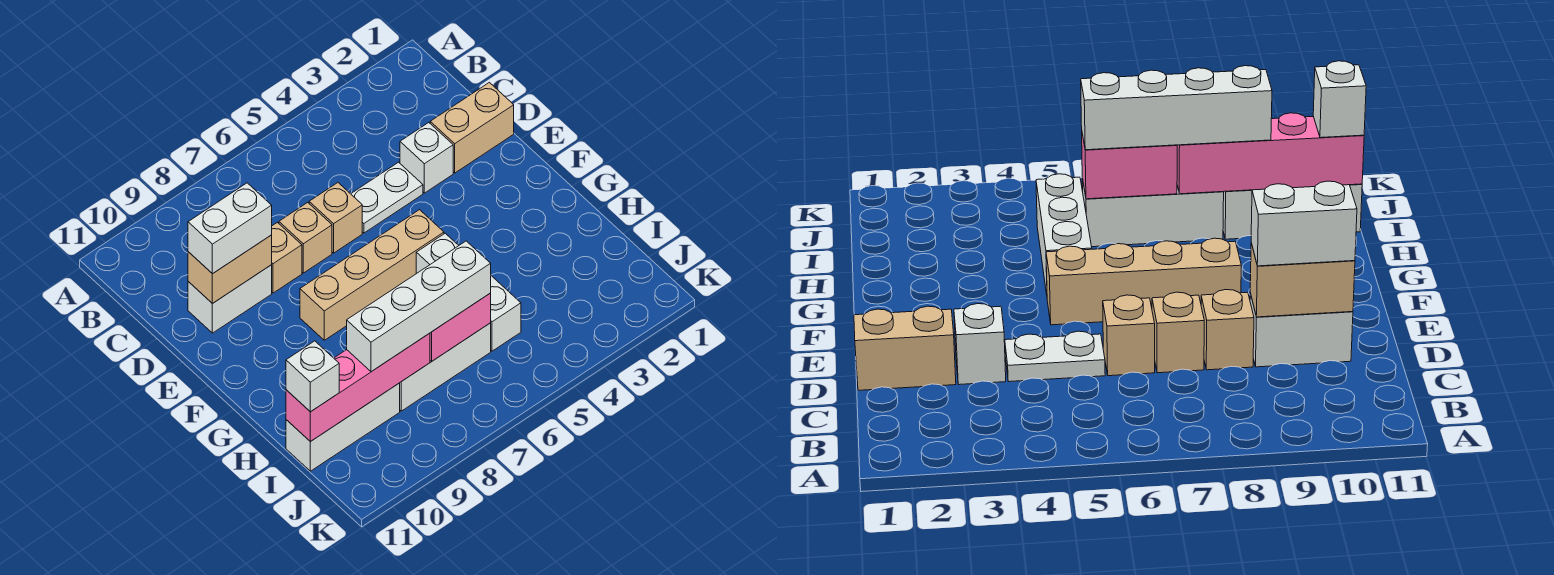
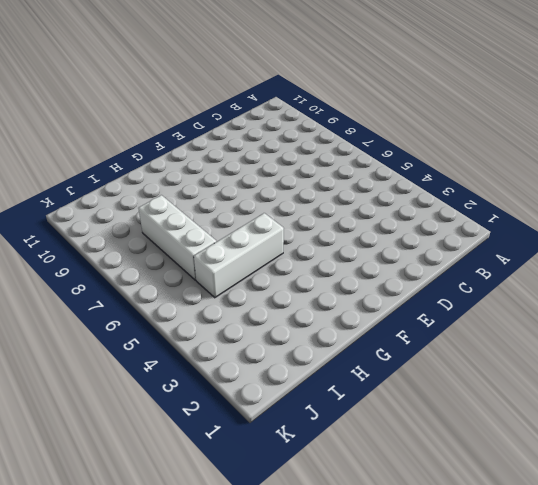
none -> tan 1x2 brick [430,82,514,173]
none -> white 1x1 brick [400,123,453,193]
none -> white 1x2 plate [351,162,423,233]

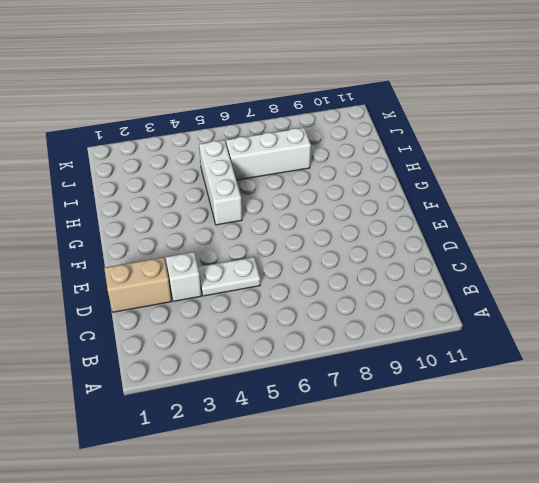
none -> tan 1x1 brick [309,183,362,253]
none -> tan 1x1 brick [279,202,332,273]
none -> tan 1x1 brick [272,223,302,293]

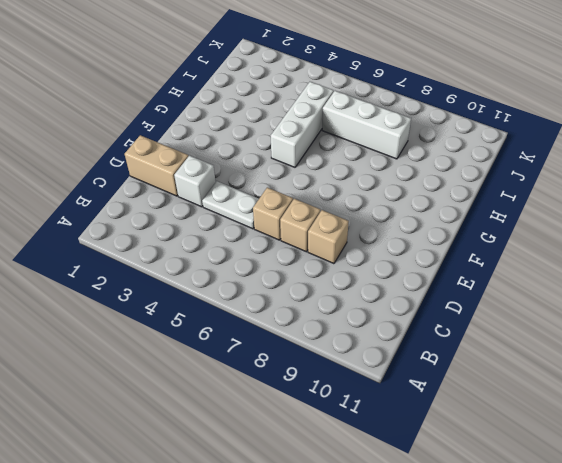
none -> white 1x2 brick [188,265,272,333]
none -> tan 1x4 brick [300,210,444,340]
none -> white 1x3 brick [286,383,400,471]

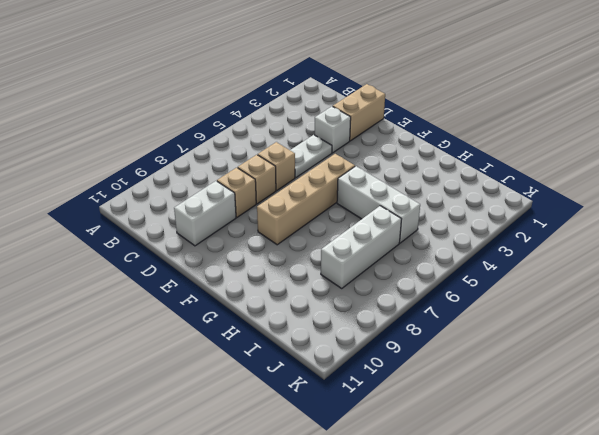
none -> white 1x3 brick [286,383,400,471]
none -> tan 1x2 brick [188,235,272,304]
none -> pink 1x2 brick [430,293,491,361]

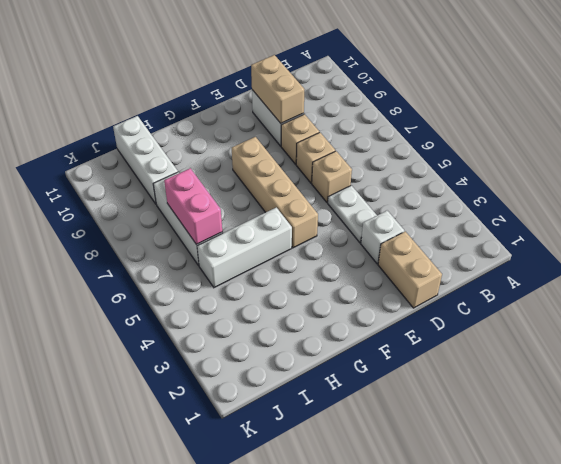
none -> pink 1x4 brick [286,333,430,442]
none -> white 1x2 brick [188,183,272,274]
none -> white 1x4 brick [347,241,491,372]

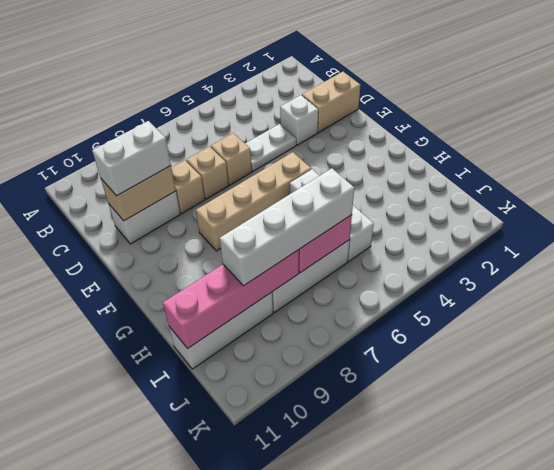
none -> white 1x1 brick [286,341,339,412]

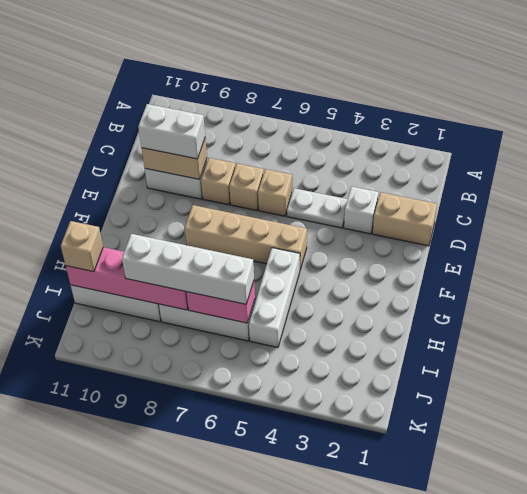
tan 1x1 brick [61,221,103,272] -> white 1x1 brick [286,341,339,412]

